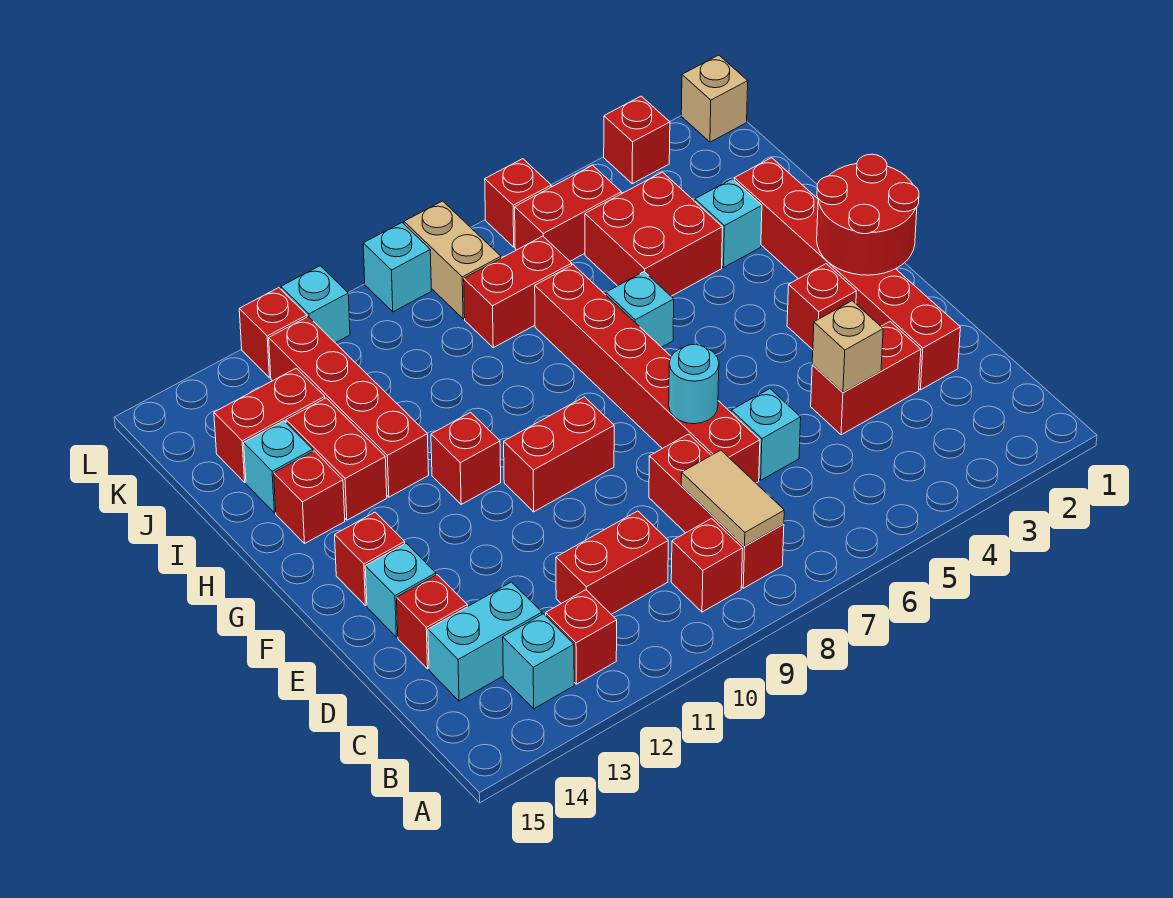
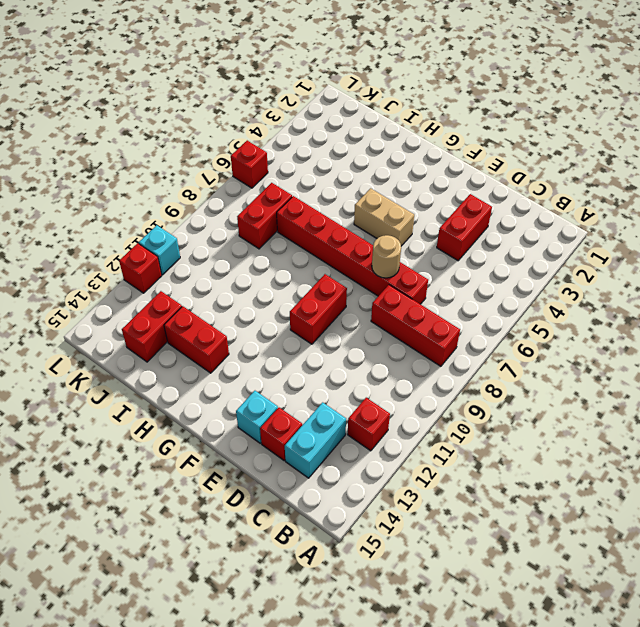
tan 1x1 round brick [372,235,401,278] -> cyan 1x1 round brick [669,344,719,424]
tan 1x2 brick [354,188,414,246] -> tan 1x2 brick moved to [404,201,501,319]
none -> red 1x1 brick [671,519,743,612]
none -> cyan 1x1 brick [503,614,574,709]
none -> red 1x2 brick [556,511,668,614]
none -> red 1x6 brick [734,158,960,390]

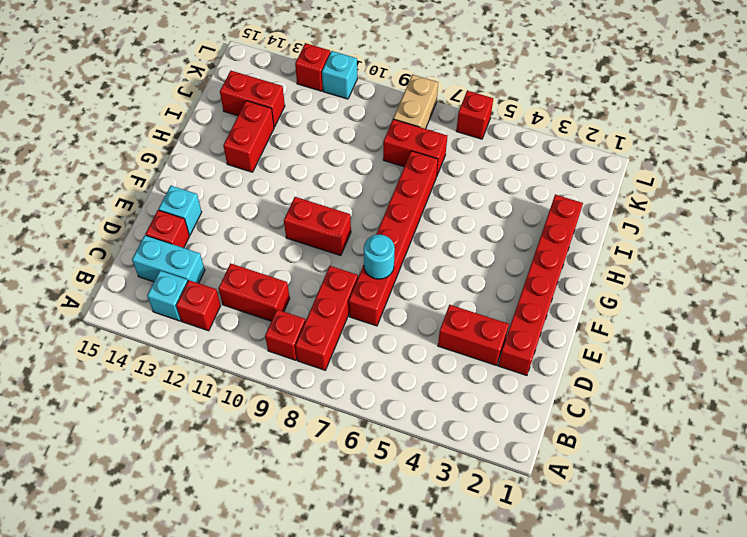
none -> cyan 1x1 brick [731,389,801,480]
none -> red 1x1 brick [787,264,856,350]
none -> red 1x1 brick [335,512,405,606]
none -> red 1x1 brick [431,412,501,504]

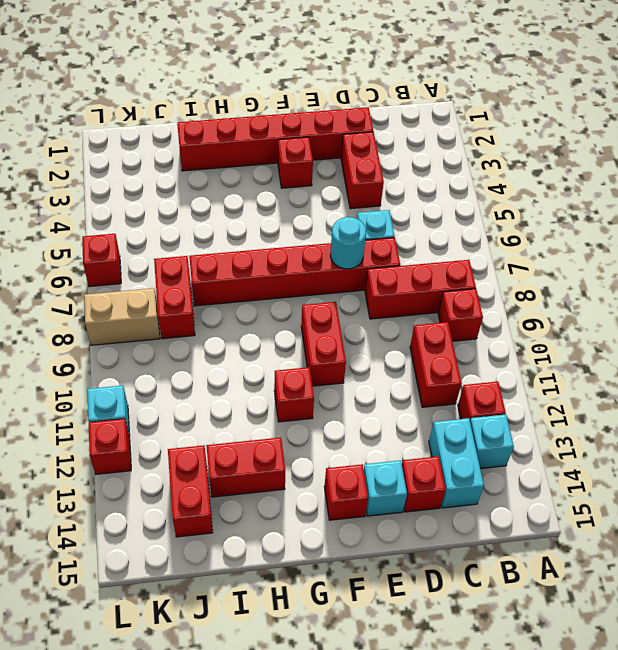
none -> cyan 1x1 brick [606,272,674,347]
none -> red 1x4 brick [269,317,429,497]
none -> red 1x1 brick [274,451,345,543]
none -> cyan 1x1 brick [695,179,762,268]

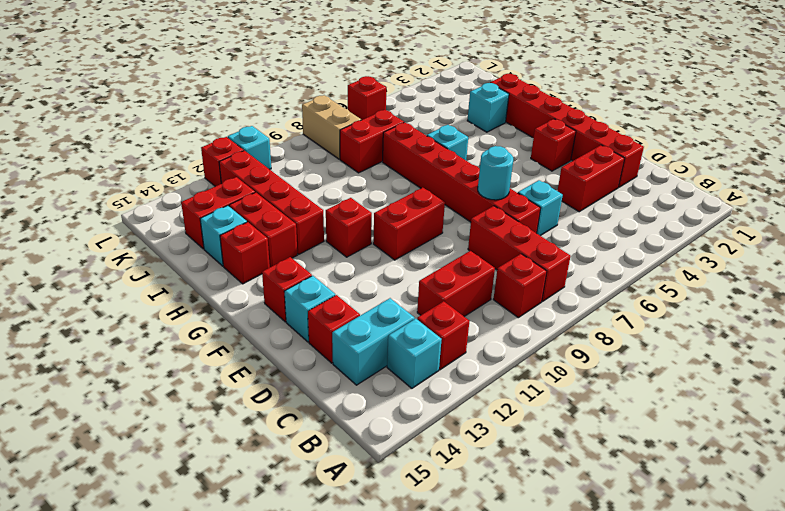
none -> red 2x2 brick [585,172,723,296]
none -> red 1x2 brick [515,165,621,261]
none -> tan 1x1 brick [681,55,748,142]
none -> red 1x1 brick [604,96,670,184]

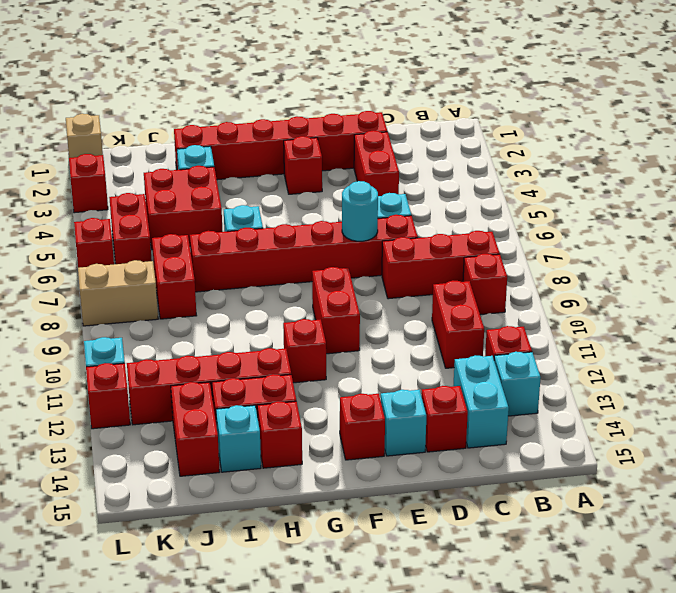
none -> cyan 1x1 brick [363,223,431,312]
none -> tan 1x2 tile [681,450,784,546]
none -> tan 1x1 brick [812,301,883,393]
none -> red 2x2 round brick [817,154,919,275]

